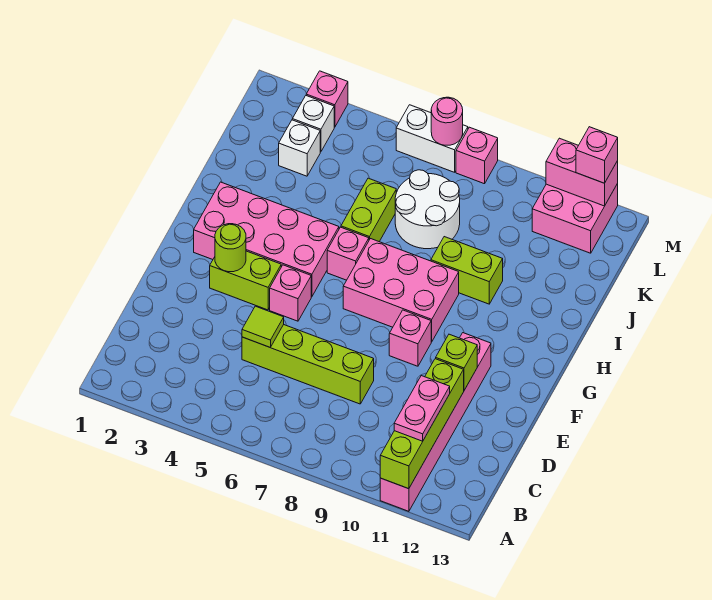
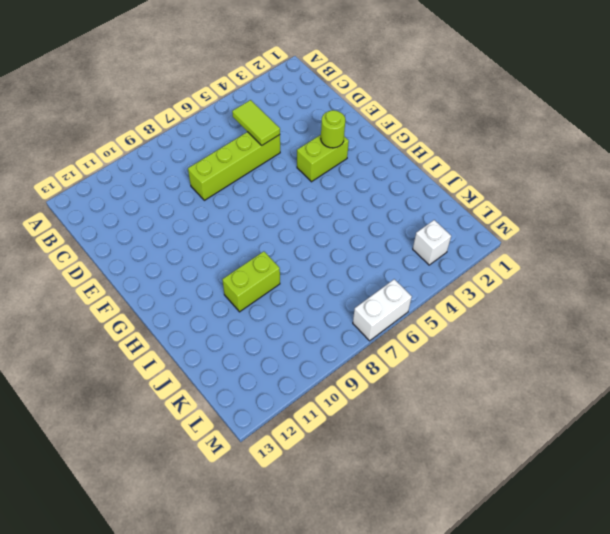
lime 1x2 tile [232,100,280,145] -> lime 1x1 tile [242,306,284,347]
none -> pink 1x6 brick [380,333,491,511]
none -> pink 1x1 brick [270,265,311,321]
none -> pink 1x1 brick [389,310,431,366]

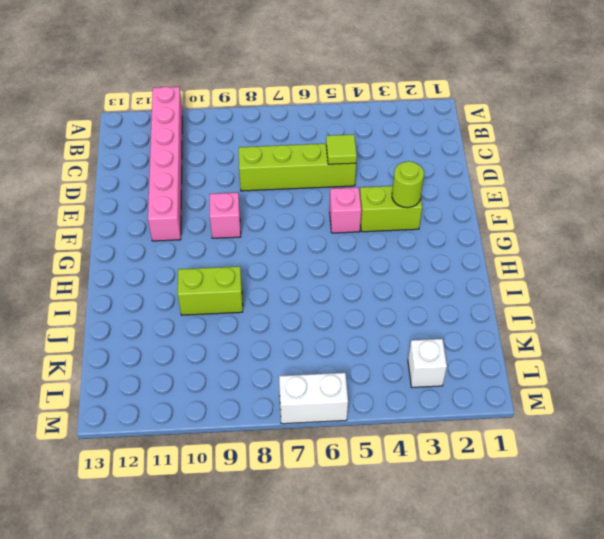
none -> pink 2x4 brick [194,182,339,297]
none -> pink 2x3 brick [343,239,459,342]
none -> pink 1x1 brick [327,227,369,280]

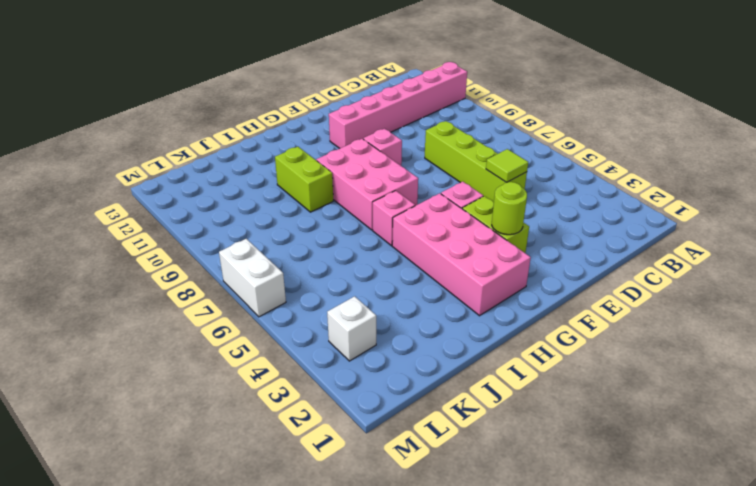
none -> lime 1x2 brick [341,178,396,242]
none -> white 2x2 round brick [395,170,460,249]
none -> white 1x1 brick [279,120,320,176]

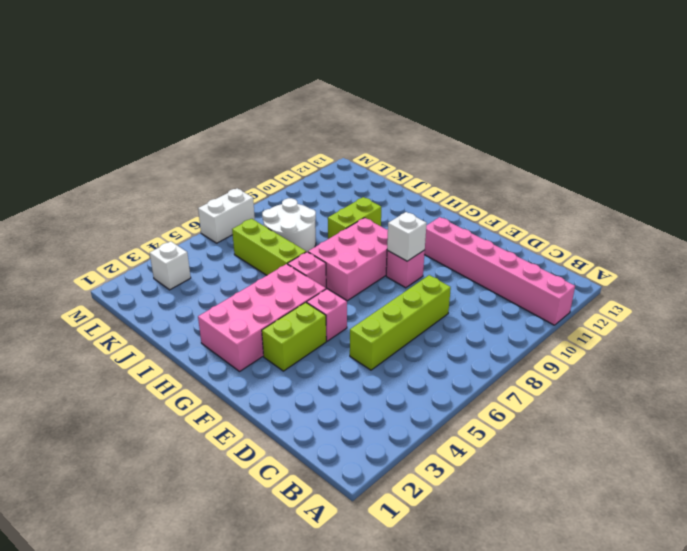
white 1x1 brick [387,212,427,261] -> white 1x1 brick moved to [279,120,320,176]
lime 1x3 brick [232,219,306,275] -> lime 1x2 brick [341,178,396,242]
none -> pink 2x2 brick [532,184,618,253]
none -> pink 1x1 brick [306,71,348,127]
none -> pink 1x1 brick [456,127,498,184]

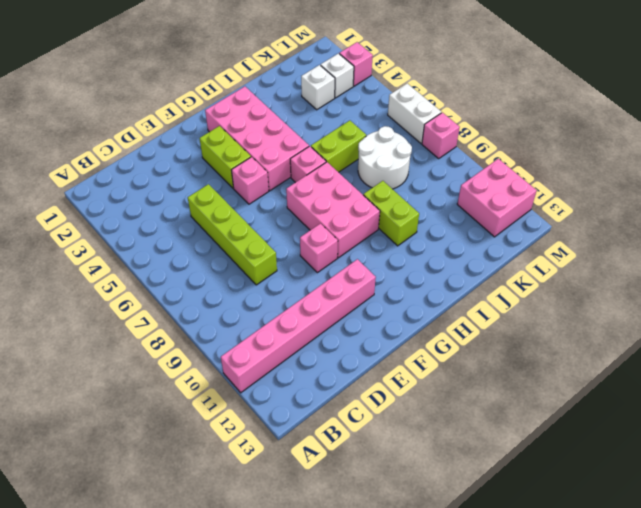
none -> lime 1x4 brick [380,359,464,489]
none -> lime 1x1 tile [242,306,284,347]
none -> lime 1x1 brick [436,334,477,390]

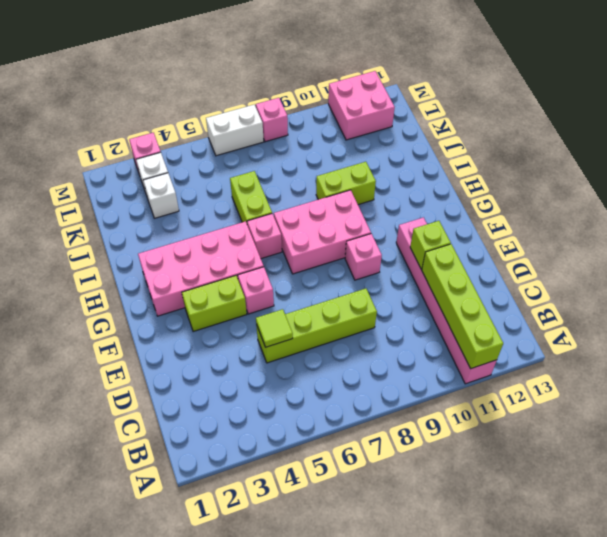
none -> white 2x2 round brick [395,170,460,249]
none -> lime 1x1 round brick [215,224,246,272]
none -> pink 1x1 round brick [431,97,463,145]

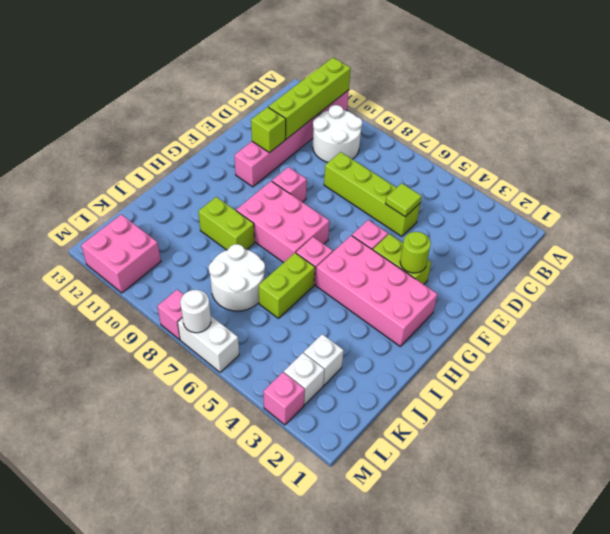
white 2x2 round brick [313,105,362,162] -> none
white 1x1 round brick [180,290,211,333] -> pink 1x1 round brick [431,97,463,145]
none -> pink 1x2 brick [546,138,618,206]
none -> pink 1x2 plate [394,376,450,441]
none -> pink 1x1 brick [576,127,618,183]

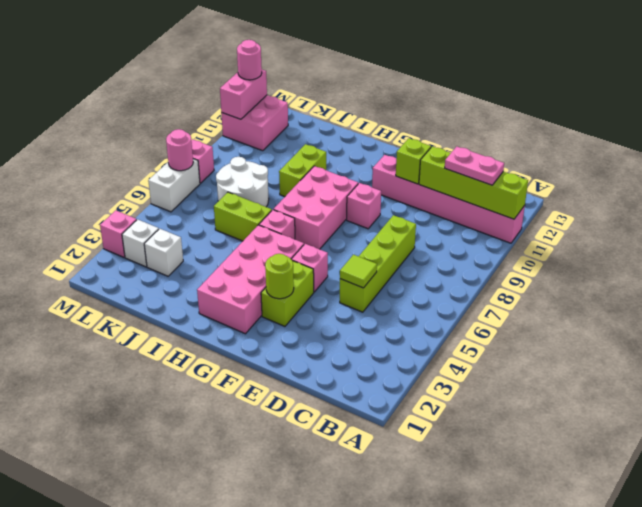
pink 1x1 round brick [237,40,262,80] -> pink 1x1 brick [576,127,618,183]

